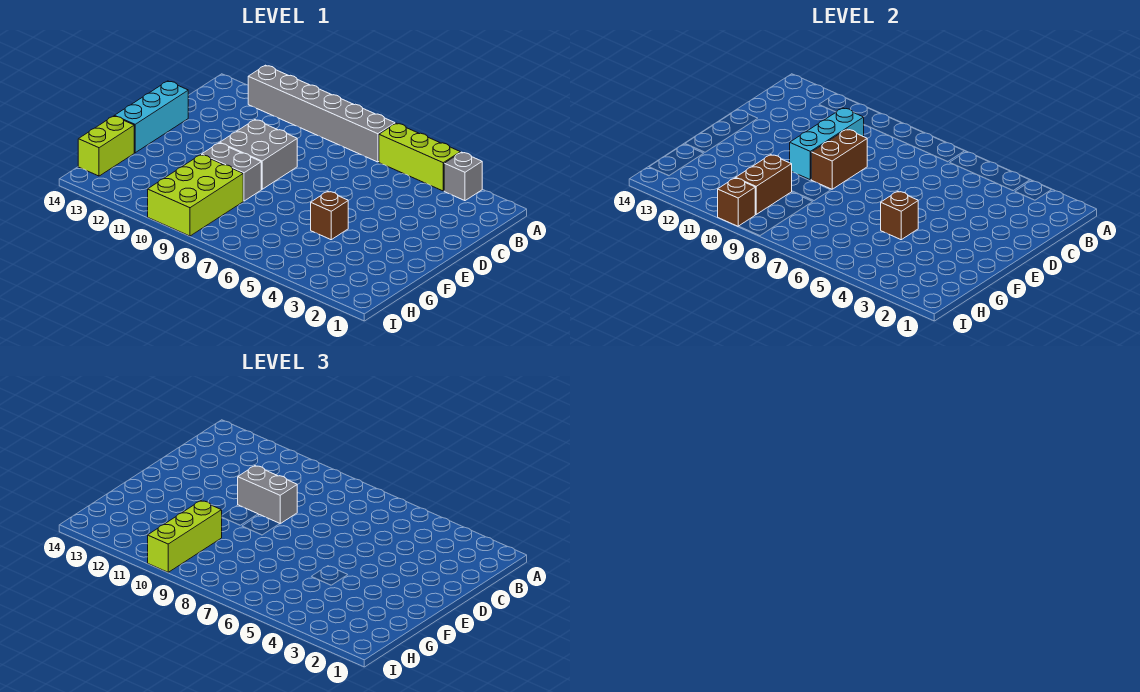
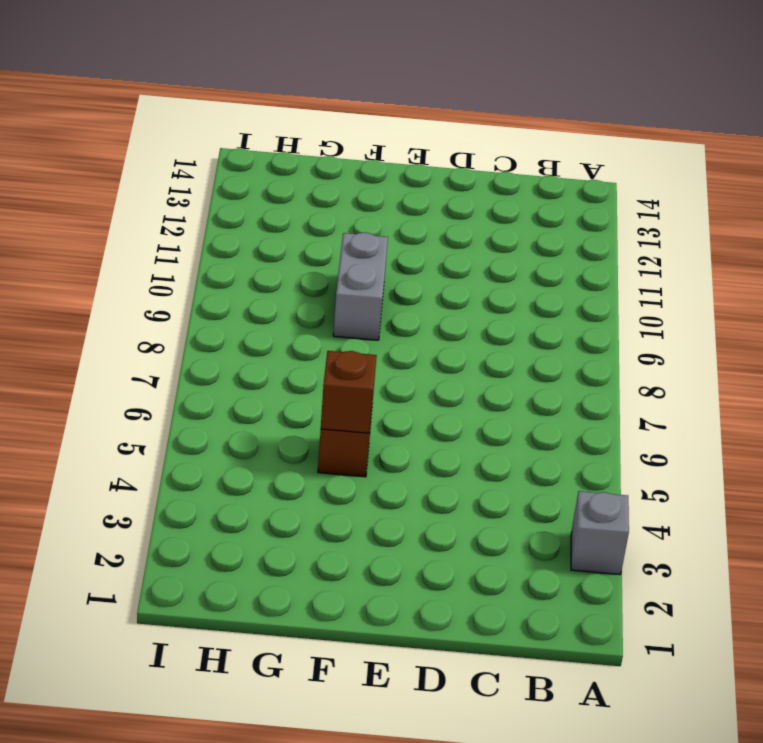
none -> lime 1x3 brick [379,123,460,191]
none -> grey 1x6 brick [248,65,395,162]
none -> grey 2x2 brick [220,120,297,189]

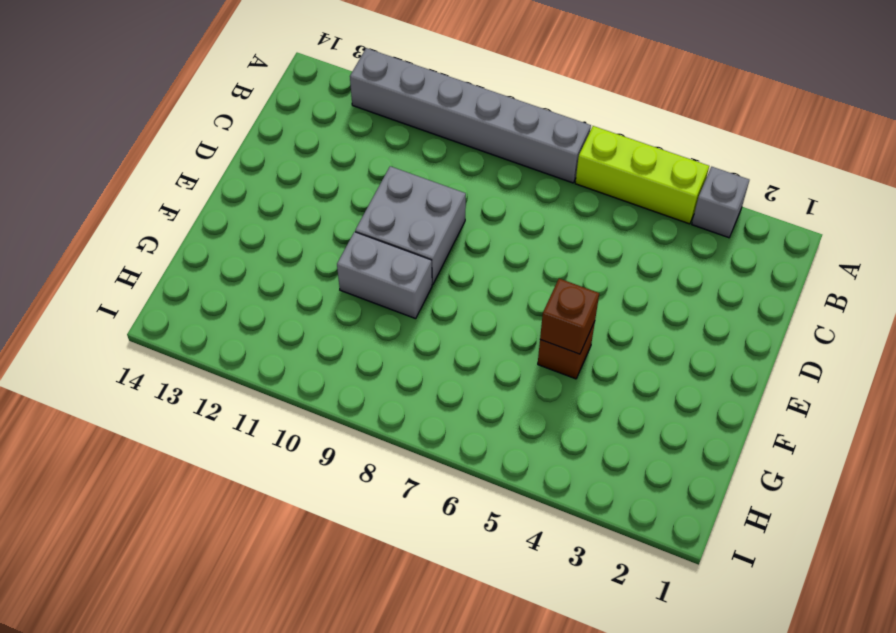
none -> cyan 1x3 brick [115,81,188,153]
none -> lime 2x3 brick [148,155,243,236]
none -> lime 1x2 brick [78,116,134,176]

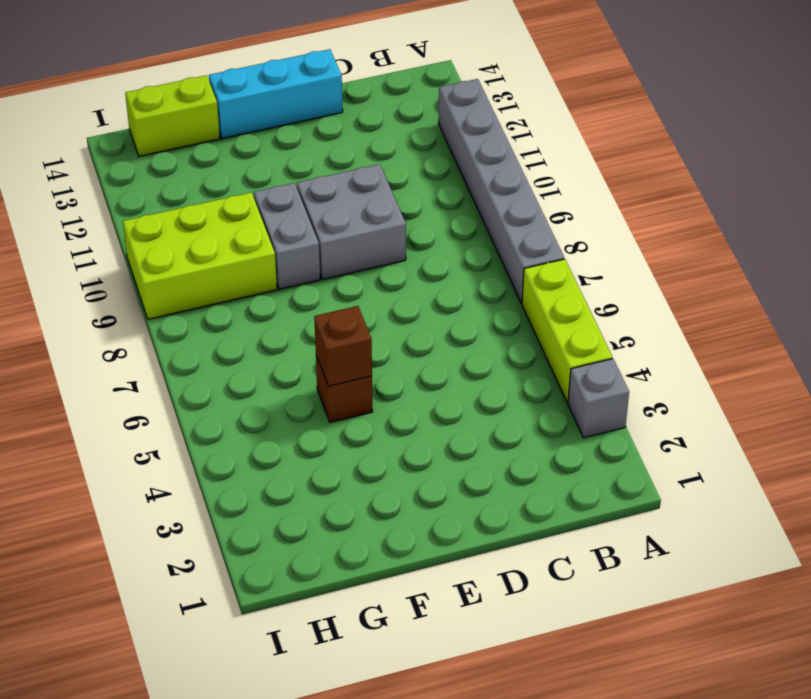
none -> cyan 1x3 brick [790,108,864,180]
none -> brown 1x2 brick [811,129,867,189]
none -> brown 1x2 brick [736,155,792,214]

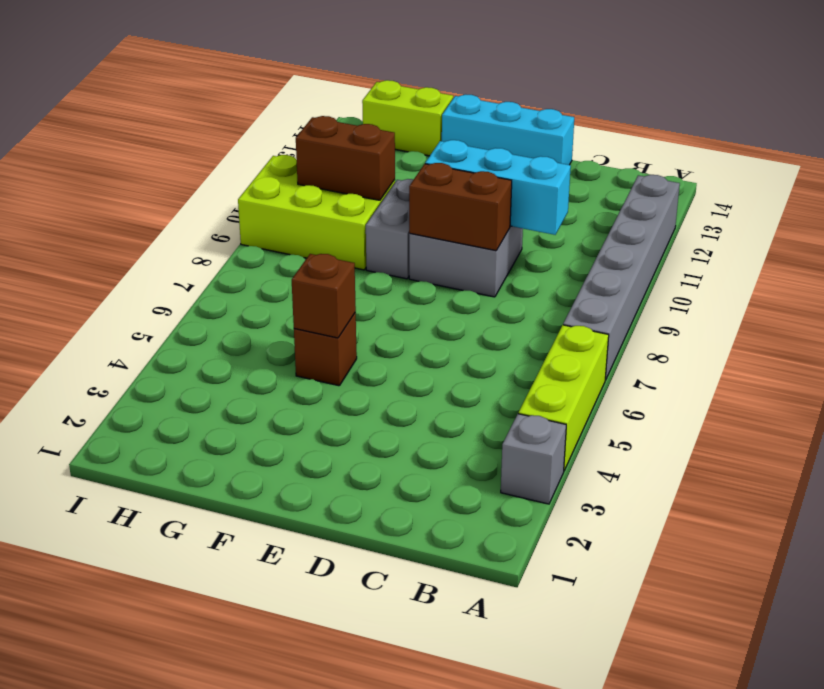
none -> brown 1x1 brick [718,178,755,226]
none -> grey 1x2 brick [238,466,297,524]
none -> lime 1x3 brick [148,501,222,572]

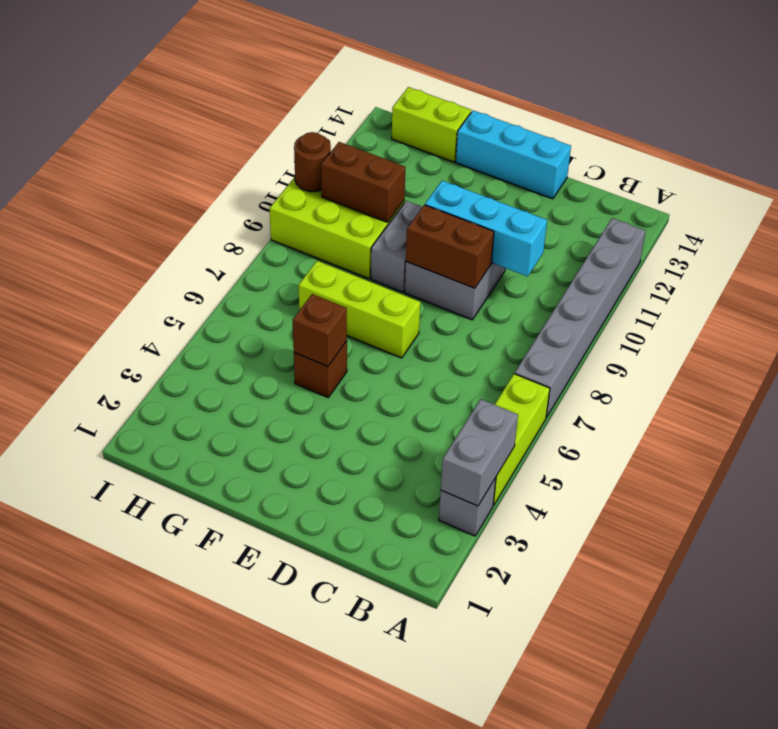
grey 1x2 brick [441,399,518,506] -> grey 1x2 brick moved to [238,466,297,524]
lime 1x3 brick [298,261,420,358] -> lime 1x3 brick moved to [148,501,222,572]
brown 1x1 round brick [294,132,331,192] -> brown 1x1 brick [718,178,755,226]

